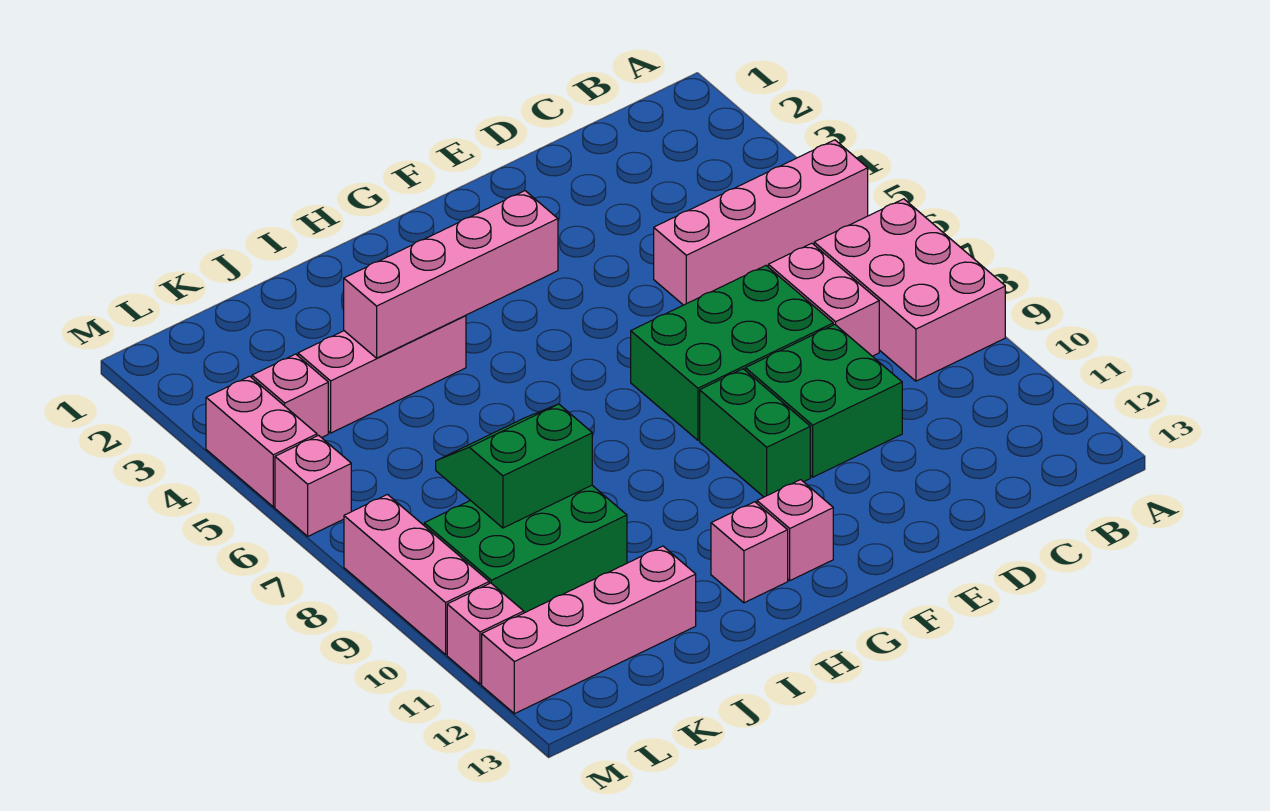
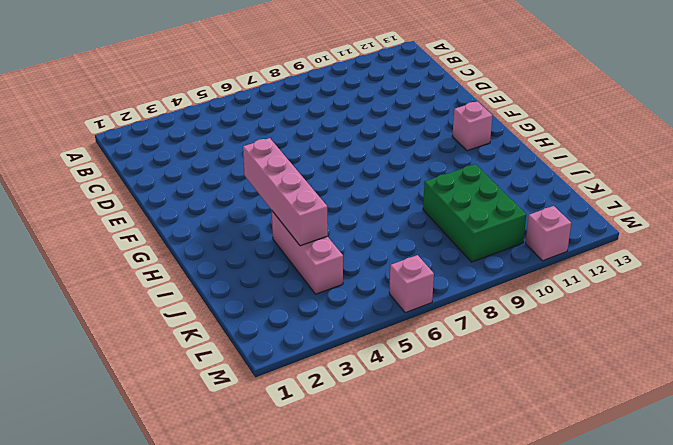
none -> pink 1x4 brick [654,140,868,305]
none -> pink 2x3 brick [814,199,1005,381]
none -> pink 1x2 brick [768,243,879,356]

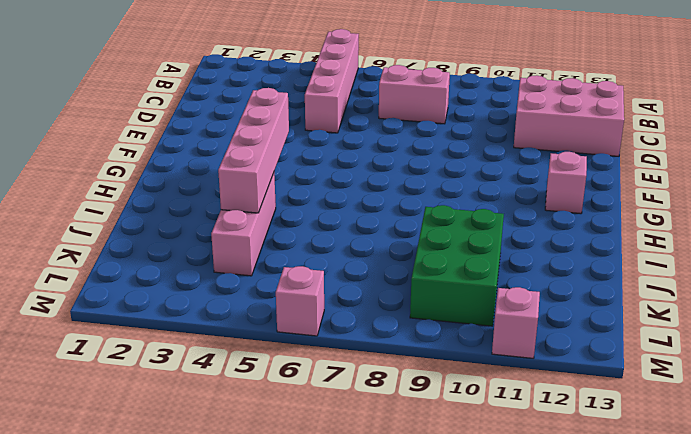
pink 2x3 brick [514,75,624,156] -> pink 2x3 brick moved to [814,199,1005,381]
none -> green 2x3 brick [631,266,833,440]
none -> green 2x2 brick [745,325,902,477]
none -> green 1x2 brick [700,369,810,497]

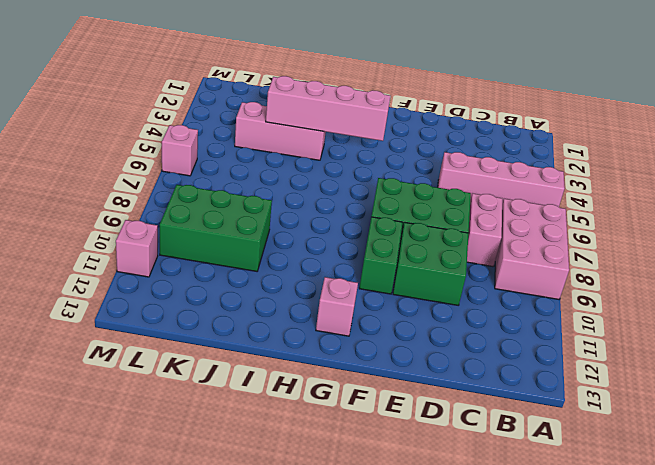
none -> pink 1x1 brick [711,502,788,603]
none -> pink 1x4 brick [482,546,696,714]
none -> pink 1x1 brick [252,354,328,438]

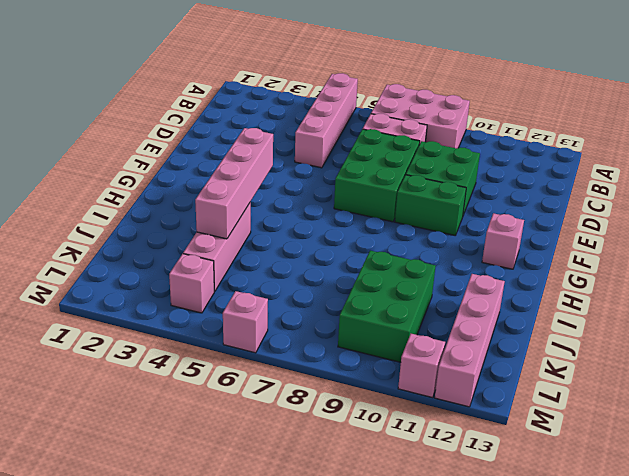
none -> pink 1x1 brick [711,502,788,603]
none -> pink 1x2 brick [206,376,317,507]
none -> pink 1x3 brick [344,495,489,654]

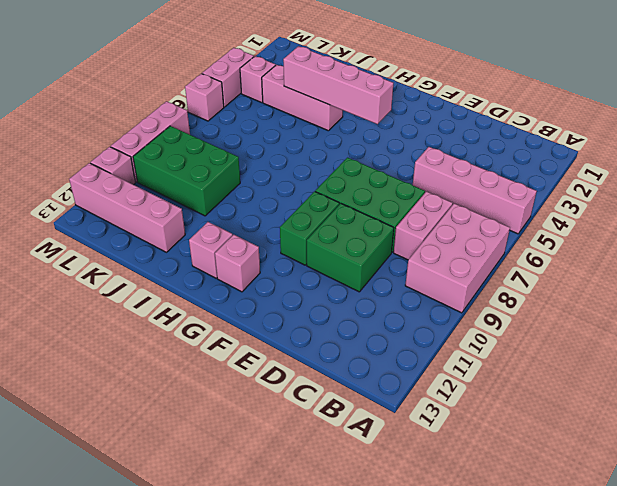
none -> green 2x2 slope [436,404,592,528]

